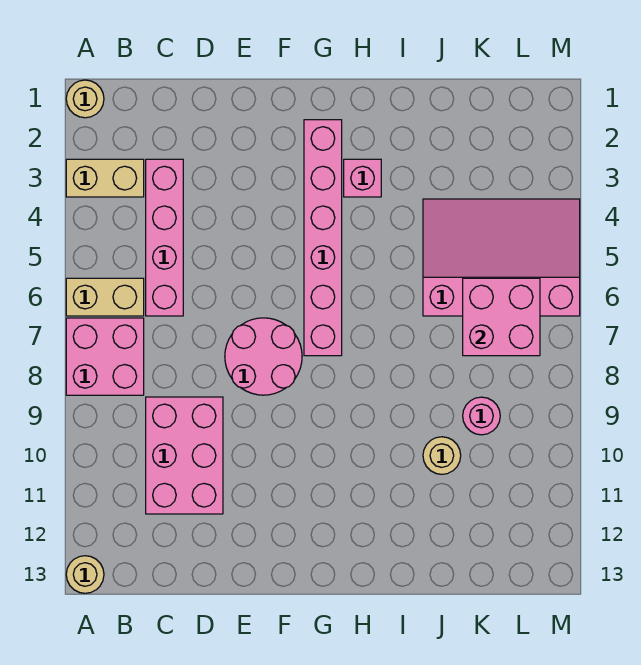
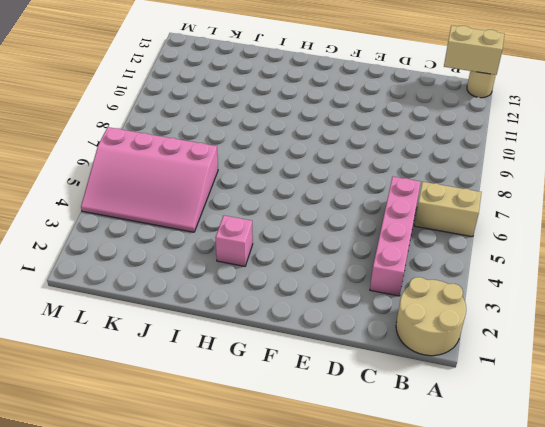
tan 2x2 round brick [396,277,466,356] -> tan 1x1 round brick [66,80,104,118]
tan 1x2 brick [444,26,504,75] -> tan 1x2 brick moved to [66,159,144,197]
none -> pink 2x2 brick [66,318,144,395]
none -> pink 2x3 brick [146,397,223,514]
none -> pink 2x2 round brick [225,318,302,395]

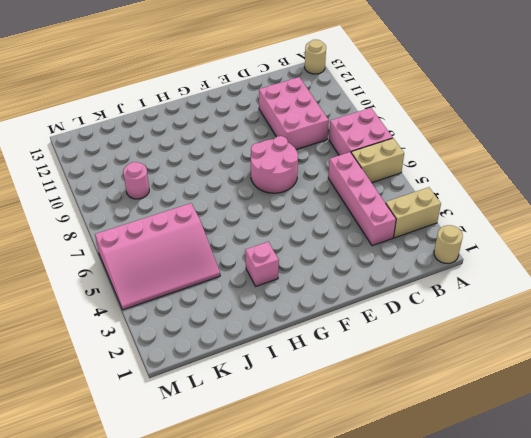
none -> pink 1x6 brick [304,120,342,356]
none -> tan 1x1 round brick [423,437,461,474]
none -> pink 2x2 brick [463,278,540,356]

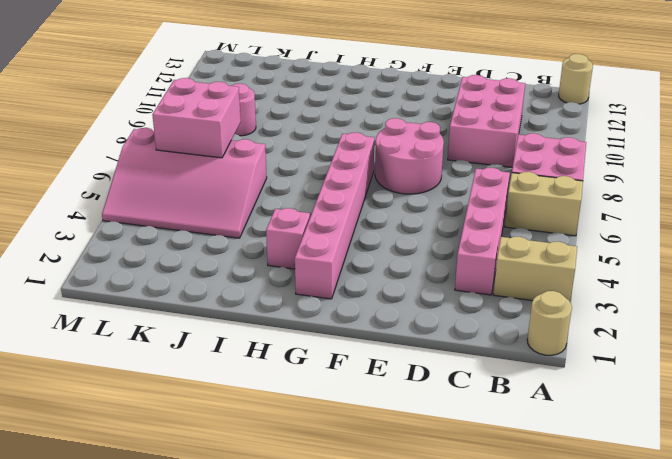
none -> tan 1x1 round brick [423,437,461,474]

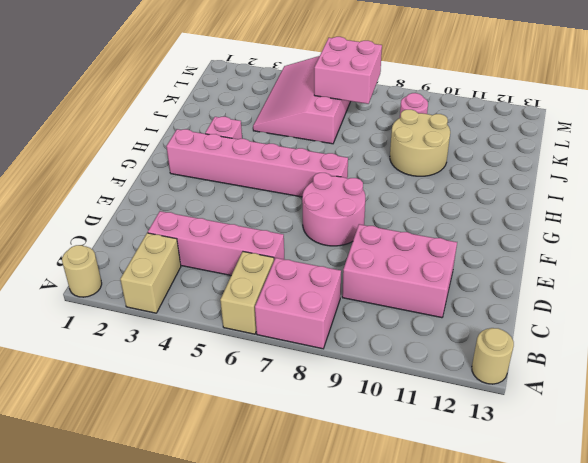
tan 2x2 round brick [390,110,450,176] -> tan 1x1 round brick [423,437,461,474]

